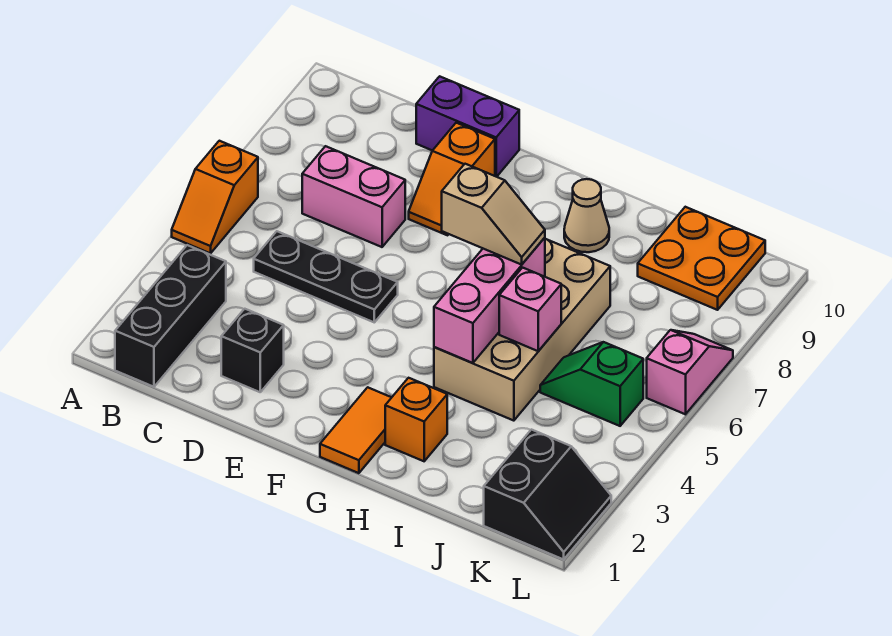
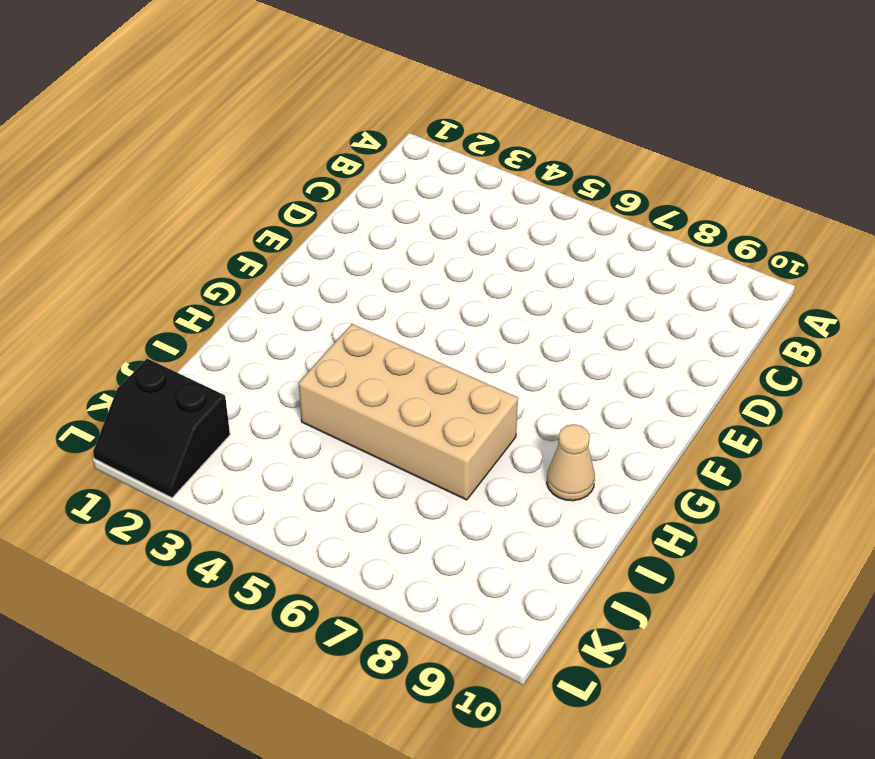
none -> orange 1x2 slope [172,141,258,253]
none -> black 1x3 brick [115,245,226,387]
none -> black 1x3 plate [254,231,398,322]

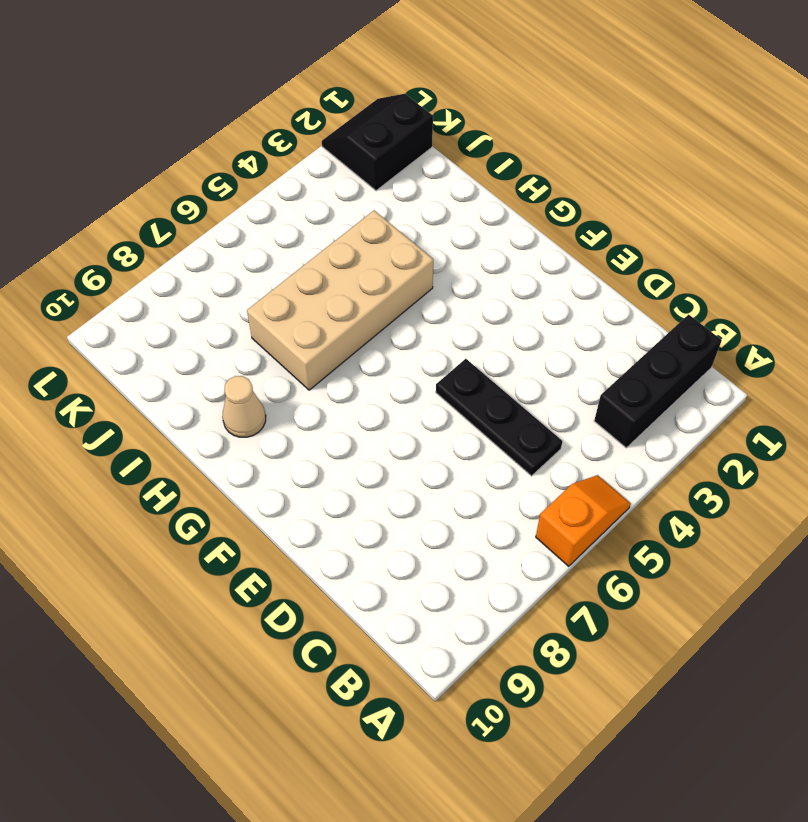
none -> pink 1x2 brick [302,146,405,247]
none -> black 1x1 brick [221,309,284,392]
none -> purple 1x2 brick [416,76,519,177]

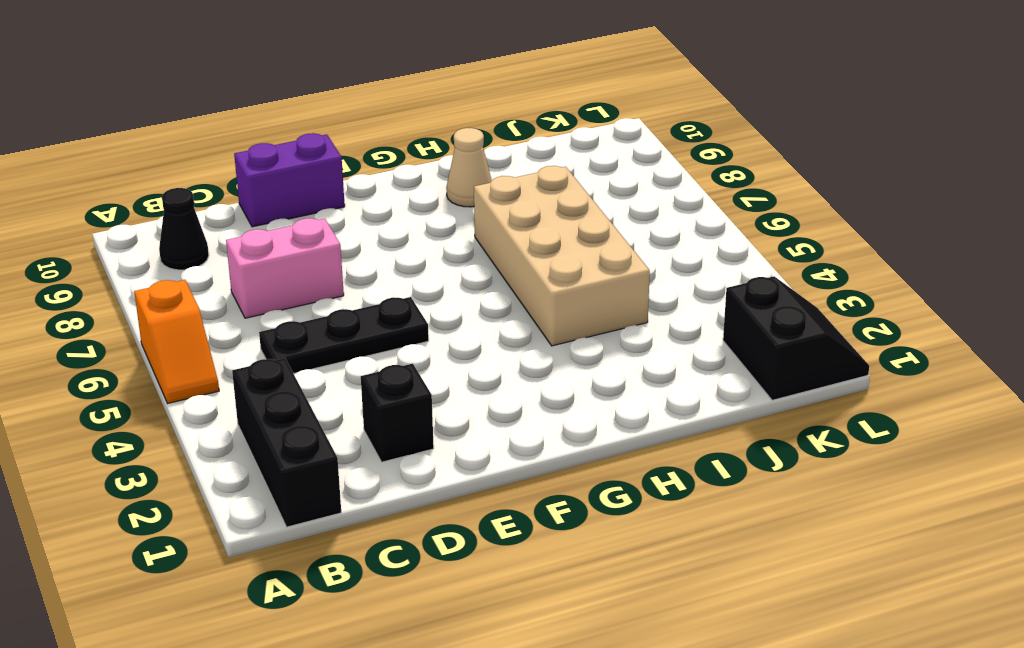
black 1x1 cone [159,188,209,270] -> none
none -> orange 1x2 slope [409,123,495,235]
none -> orange 1x2 tile [320,387,392,473]
none -> orange 1x1 brick [385,378,447,461]

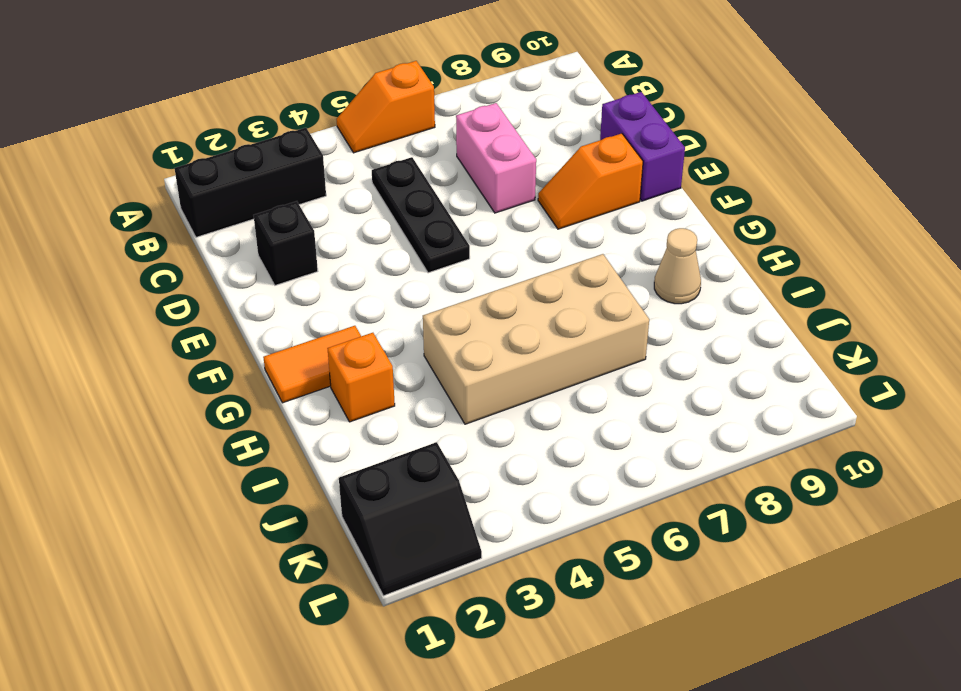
none -> green 1x2 slope [540,342,643,426]
none -> orange 2x2 plate [638,207,765,310]
none -> pink 1x2 slope [647,330,733,414]

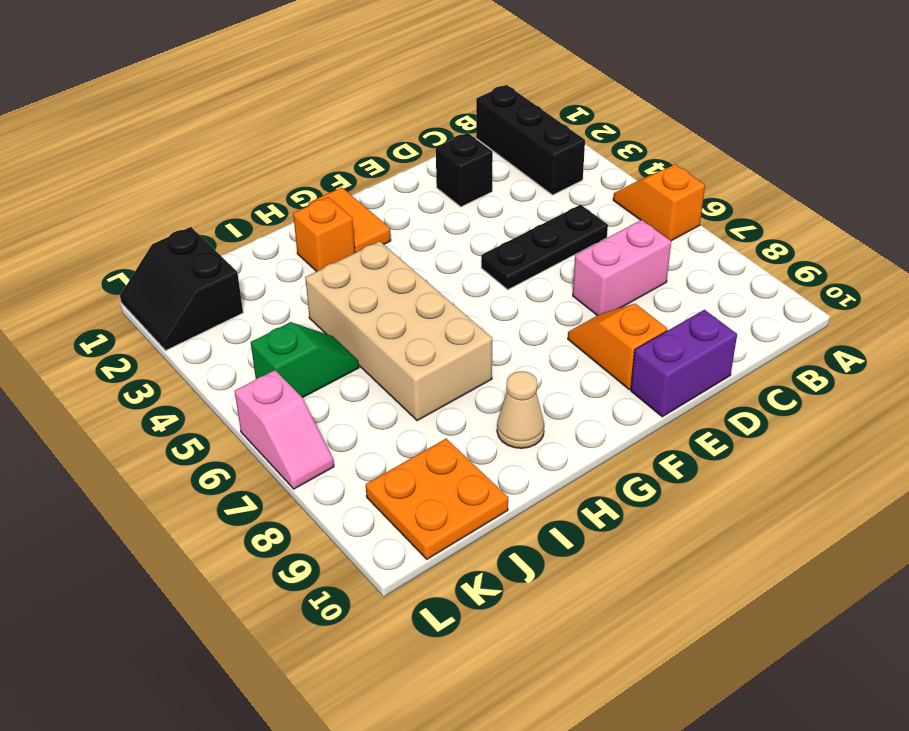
none -> pink 1x3 brick [434,238,545,363]
none -> pink 1x1 brick [499,268,561,351]
none -> tan 1x2 slope [442,164,545,265]

